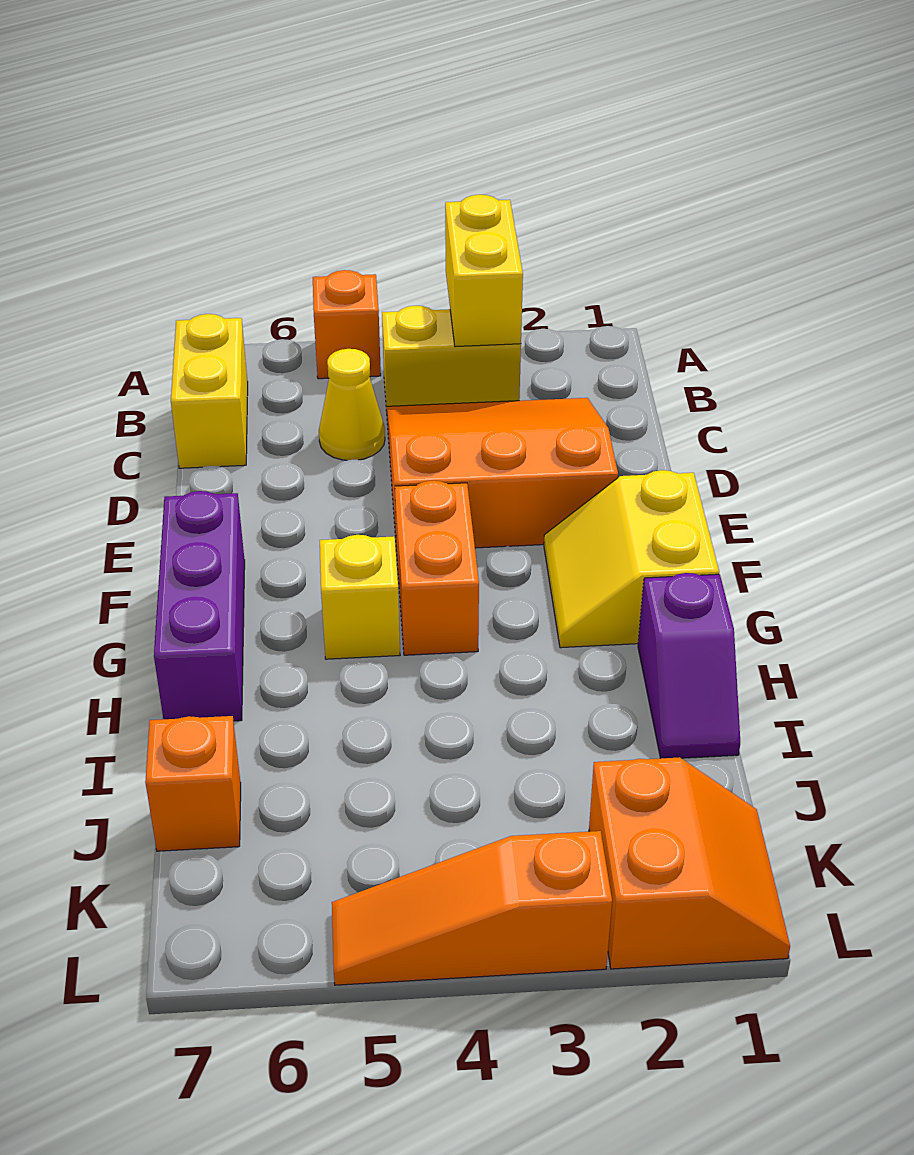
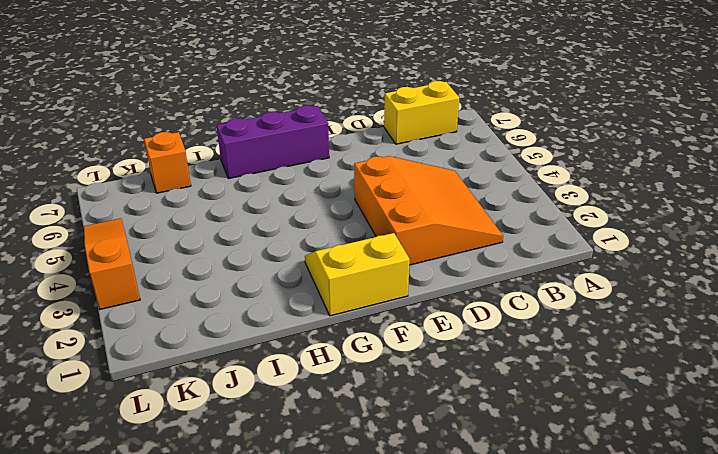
none -> orange 1x1 brick [313,270,381,379]
none -> yellow 1x2 brick [382,306,521,411]
none -> yellow 1x1 cone [319,349,385,460]

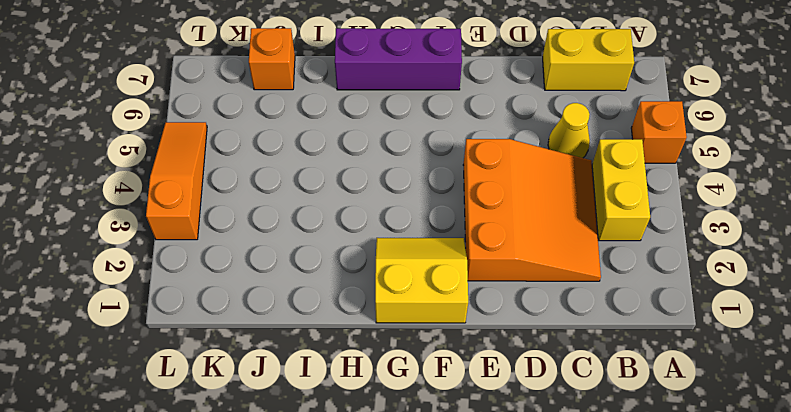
none -> orange 1x2 brick [395,481,479,655]
none -> yellow 1x1 brick [320,535,400,659]
none -> purple 1x2 slope [638,573,740,758]

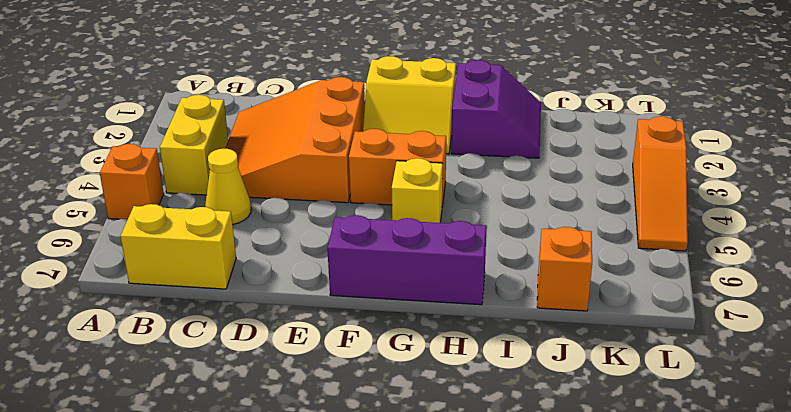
purple 2x2 slope [451,60,541,158] -> purple 1x2 slope [638,573,740,758]
none -> orange 2x2 slope [589,757,790,969]
none -> yellow 1x2 brick [445,195,523,347]

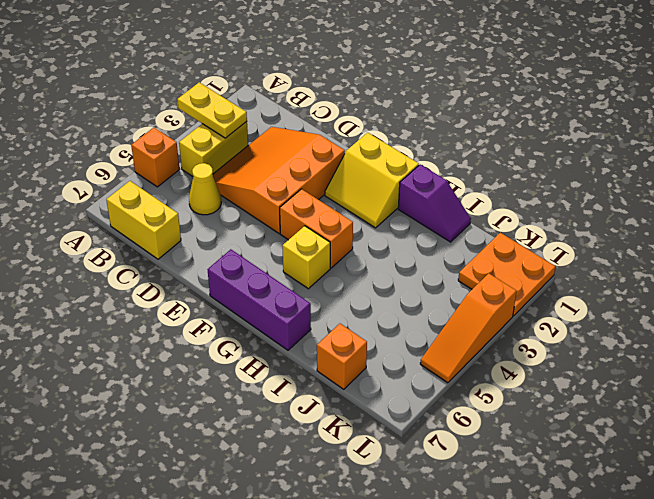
yellow 1x2 plate [177,82,247,138] -> yellow 1x2 brick [445,195,523,347]
orange 2x2 plate [458,233,556,316] -> orange 2x2 slope [589,757,790,969]

